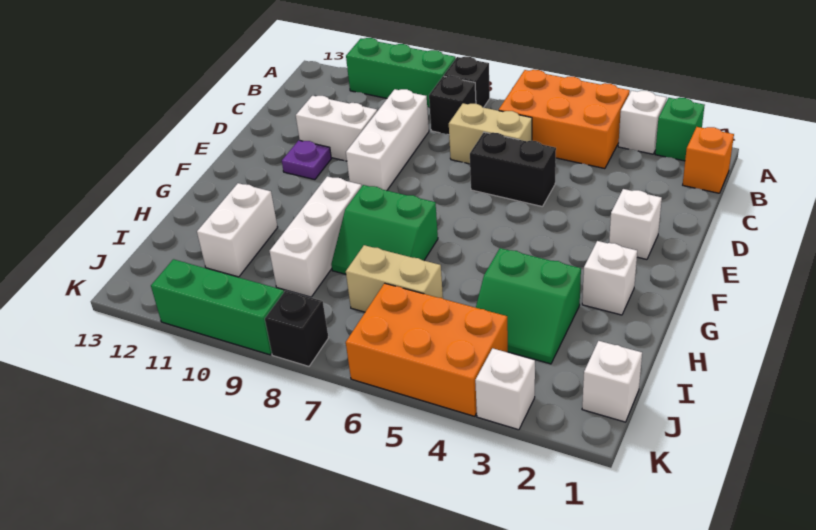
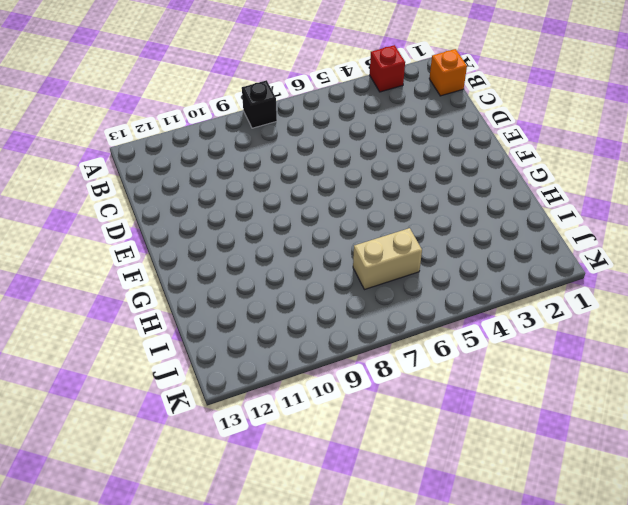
red 1x1 brick [370,45,405,92] -> white 1x1 brick [618,91,667,154]
none -> green 1x1 brick [655,98,705,161]
none -> orange 2x3 brick [499,70,630,169]
none -> green 1x3 brick [346,38,456,107]

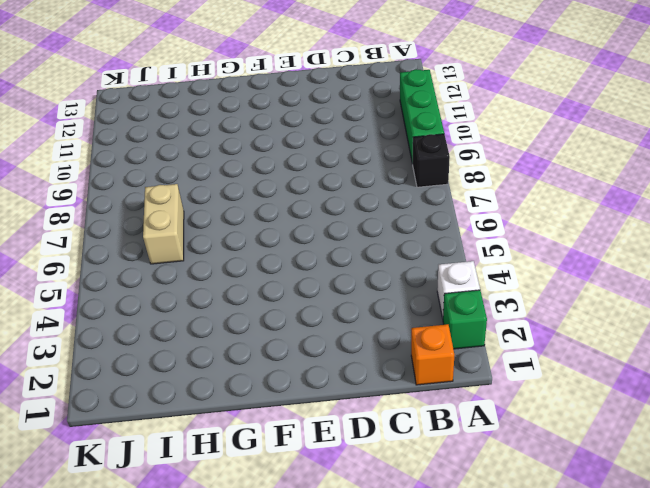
none -> orange 2x3 brick [499,70,630,169]
none -> black 1x1 brick [429,76,476,135]
none -> tan 1x2 brick [449,103,532,164]

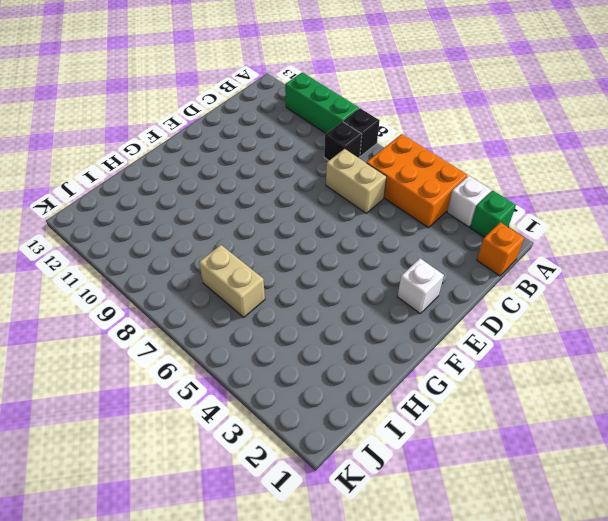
none -> white 1x3 brick [346,89,429,191]
none -> black 1x2 brick [470,132,556,207]
none -> white 1x2 brick [296,96,377,161]

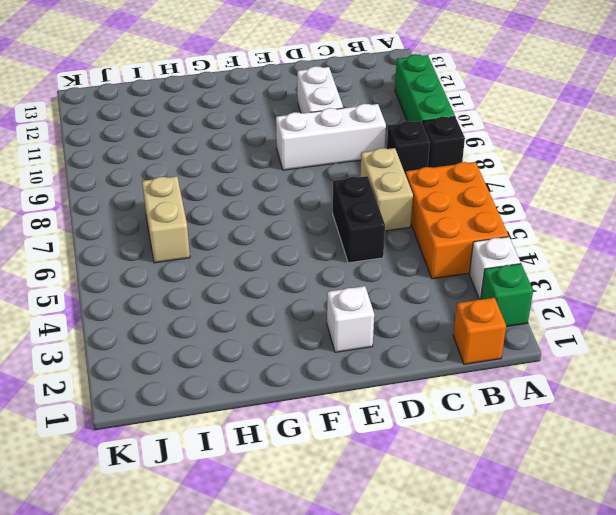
none -> purple 1x1 plate [282,140,331,180]
none -> white 1x1 brick [582,241,637,315]
none -> green 2x2 slope [331,185,438,274]

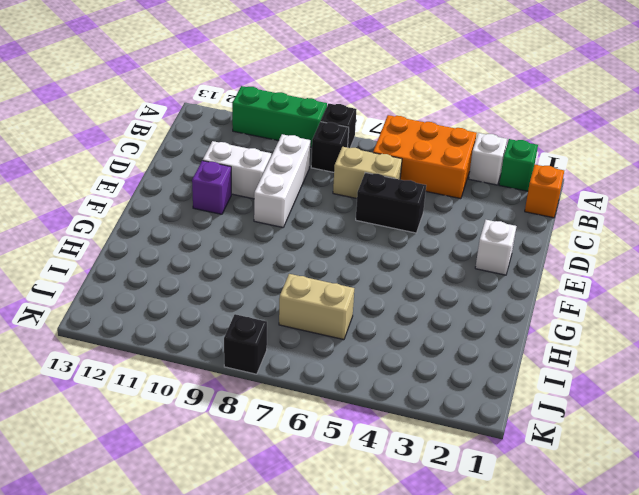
purple 1x1 brick [192,161,231,214] -> purple 1x1 plate [282,140,331,180]
none -> white 1x1 brick [582,241,637,315]
none -> green 2x2 slope [331,185,438,274]
none -> white 1x3 brick [270,176,361,297]

